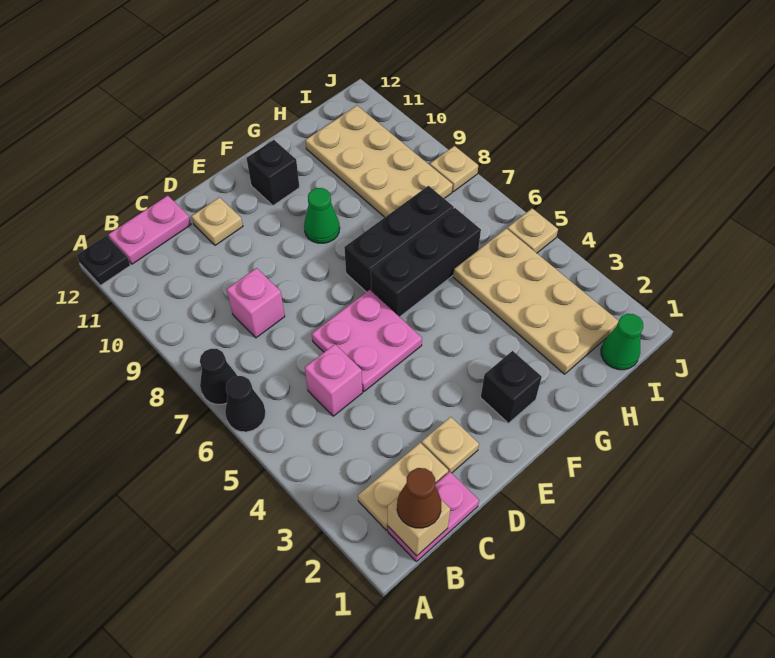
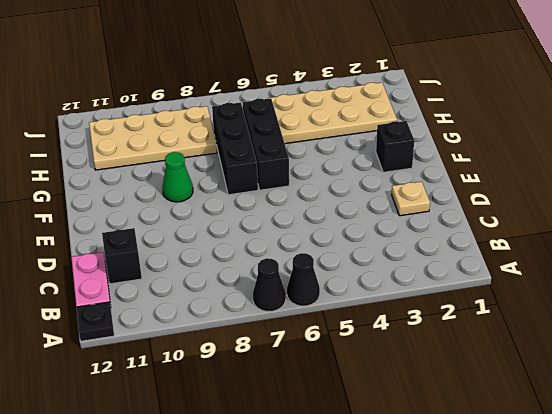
black 1x1 brick [102,228,142,284] -> black 1x1 brick moved to [247,140,300,206]
none -> pink 1x2 plate [388,472,479,561]
none -> tan 1x2 plate [358,443,448,530]
none -> pink 1x1 brick [305,344,363,416]

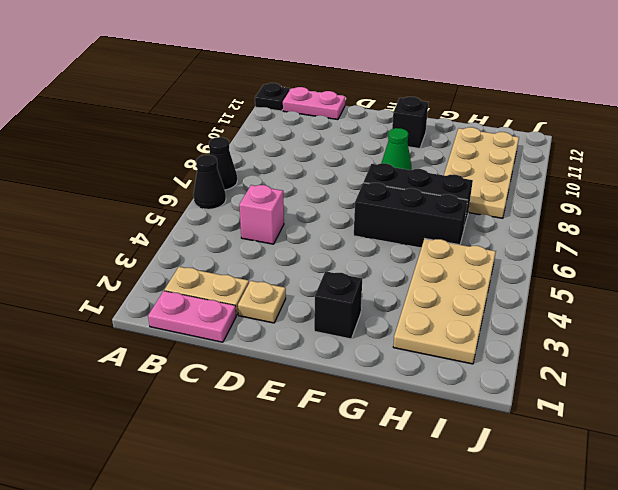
none -> pink 1x1 brick [227,268,285,338]
none -> pink 2x2 plate [312,290,422,391]
none -> tan 1x1 plate [192,197,243,245]

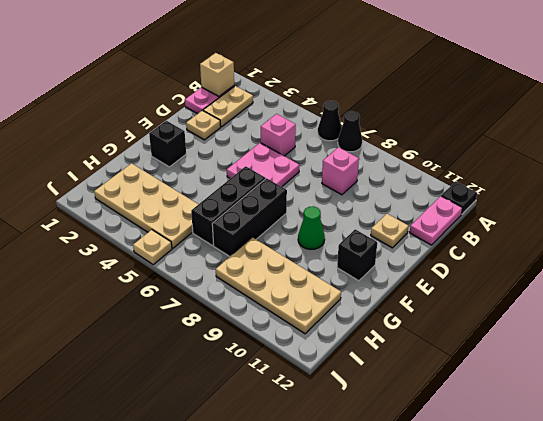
none -> green 1x1 cone [601,314,643,370]
none -> tan 1x1 plate [430,146,478,192]
none -> brown 1x1 cone [397,468,441,528]

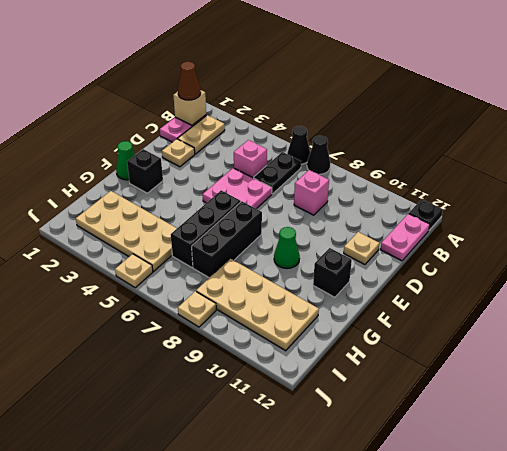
black 1x2 plate [254,152,301,194] -> none
green 1x1 cone [116,141,135,180] -> green 1x1 cone moved to [601,314,643,370]

